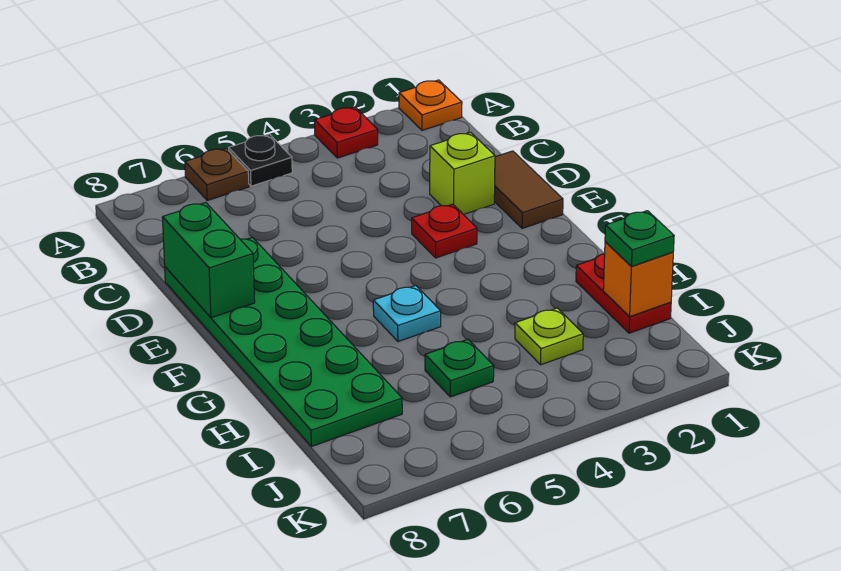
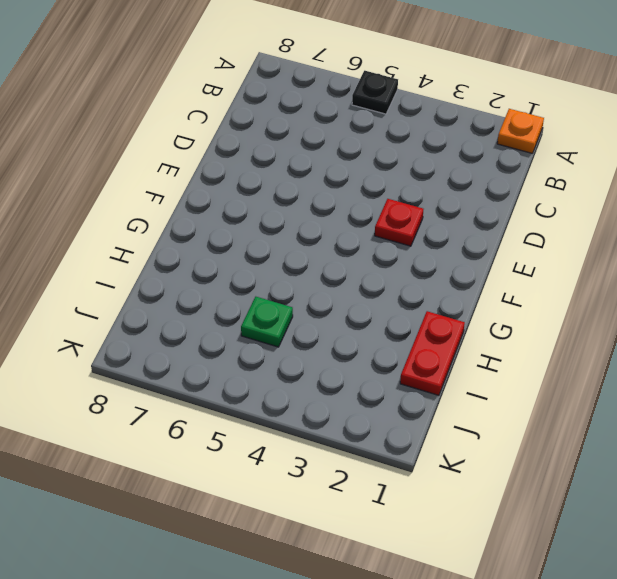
none -> red 1x1 plate [315,107,378,158]
none -> brown 1x1 plate [185,148,249,200]
none -> brown 1x2 tile [494,151,563,228]

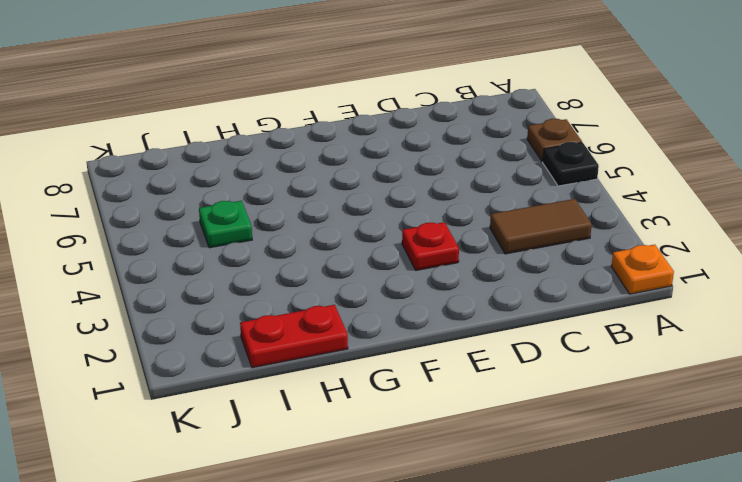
brown 1x2 tile [490,199,592,254] -> brown 1x2 tile moved to [494,151,563,228]
none -> red 1x1 plate [315,107,378,158]
none -> lime 1x1 brick [430,132,495,215]
none -> green 2x6 plate [165,237,402,447]

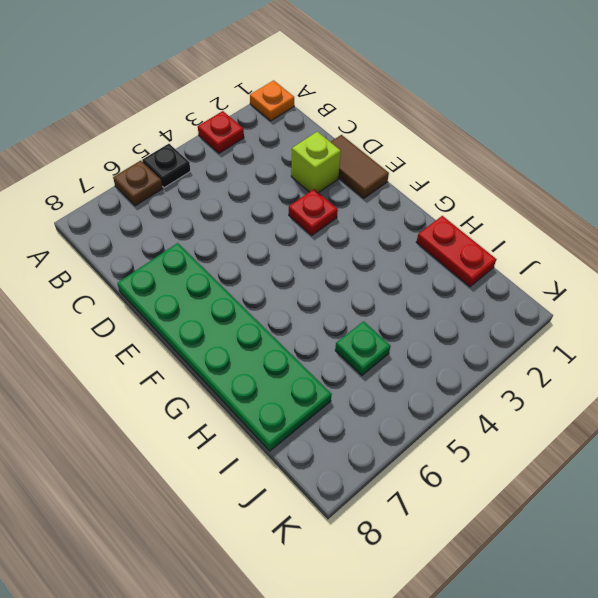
none -> cyan 1x1 plate [373,286,441,342]
none -> lime 1x1 plate [515,308,583,365]
none -> green 1x2 brick [162,203,255,318]

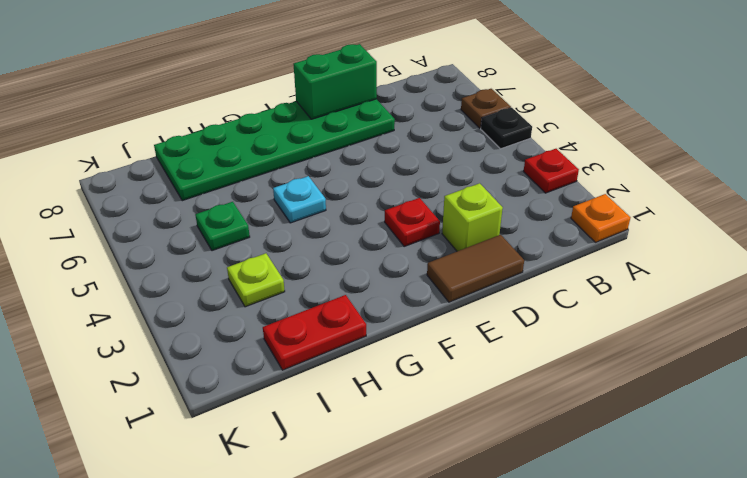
none -> orange 1x1 brick [603,242,673,317]
none -> green 1x1 plate [605,211,674,266]

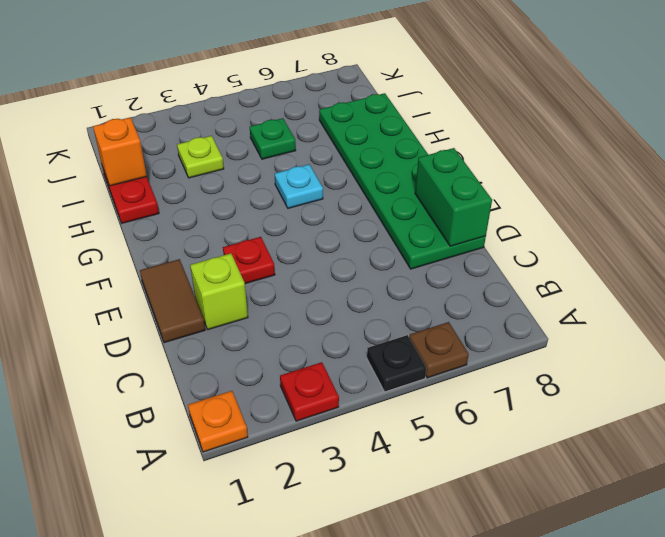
none -> green 1x1 plate [605,211,674,266]

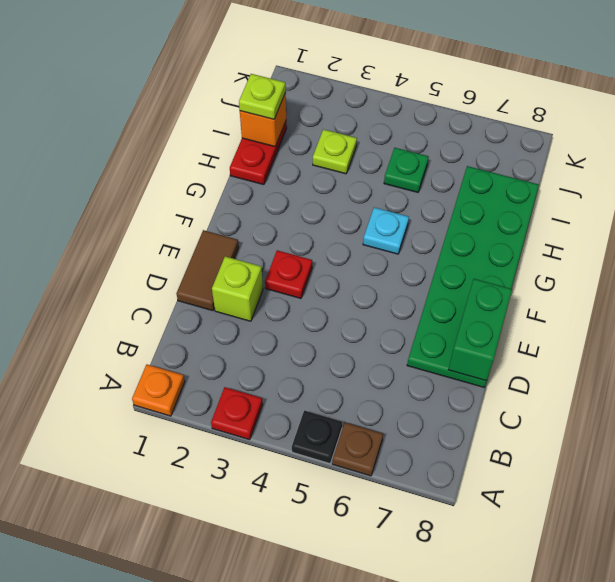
lime 1x1 plate [239,74,286,119] -> green 1x1 plate [605,211,674,266]

